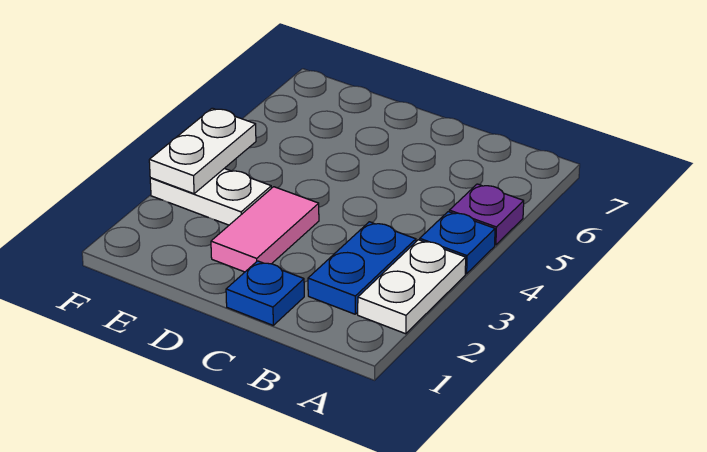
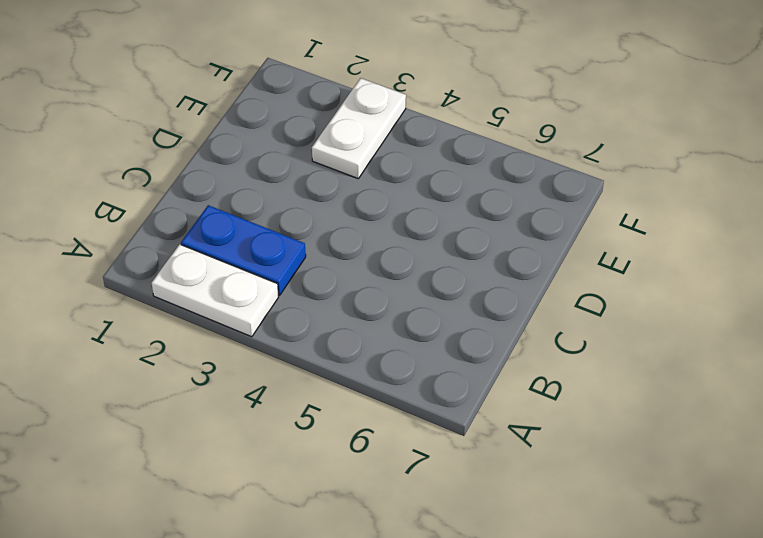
none -> blue 1x1 plate [420,212,495,274]
none -> purple 1x1 plate [449,184,524,245]

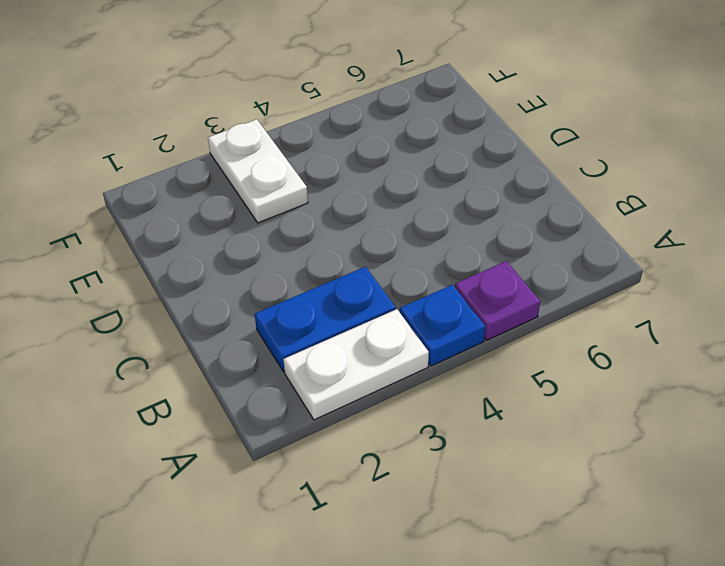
none -> blue 1x1 plate [226,261,304,325]
none -> pink 1x2 tile [211,187,319,272]

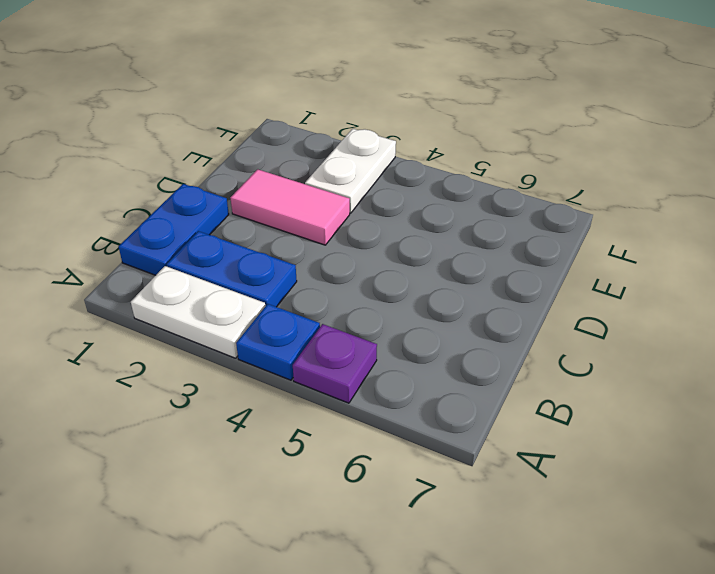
blue 1x2 plate [119,184,229,275] -> blue 1x1 plate [226,261,304,325]
none -> white 1x2 plate [149,108,256,194]

